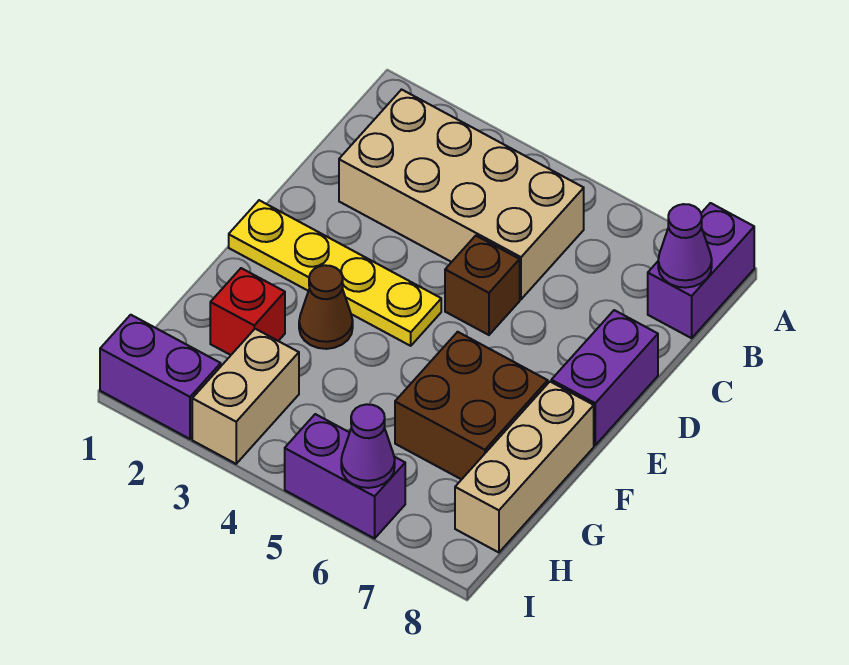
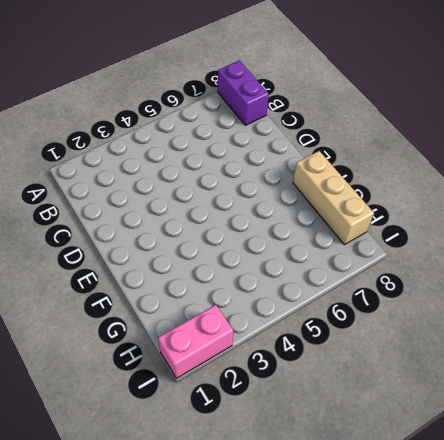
pink 1x2 brick [158,305,233,378] -> purple 1x2 brick [100,315,221,439]
none -> tan 2x4 brick [339,90,584,299]
none -> brown 1x1 brick [445,236,520,335]
none -> purple 1x2 brick [551,310,658,445]

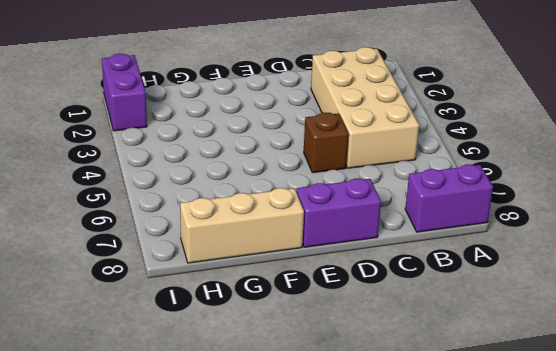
none -> yellow 1x4 plate [229,200,441,346]
none -> brown 1x1 cone [299,265,353,349]
none -> brown 2x2 brick [395,332,548,480]

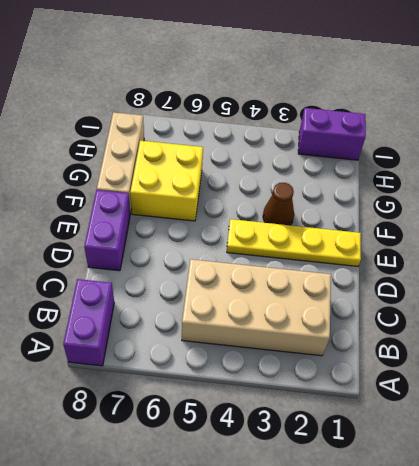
yellow 2x2 brick [130,141,203,221] -> brown 2x2 brick [395,332,548,480]
none -> brown 1x1 brick [445,236,520,335]
none -> red 1x1 brick [210,268,285,355]
none -> tan 1x2 brick [192,329,299,464]

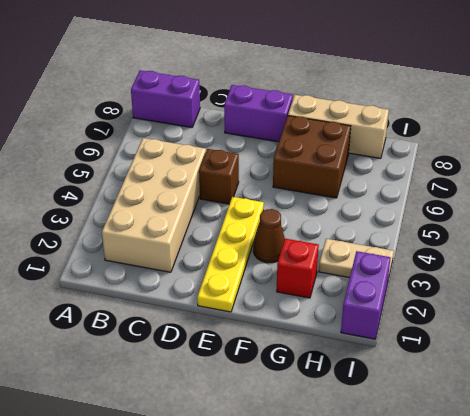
tan 1x2 plate [319,239,394,279] -> tan 1x2 brick [192,329,299,464]
none -> purple 1x2 brick [285,414,405,538]
none -> purple 1x1 cone [658,204,712,288]
none -> purple 1x1 cone [341,404,395,488]

